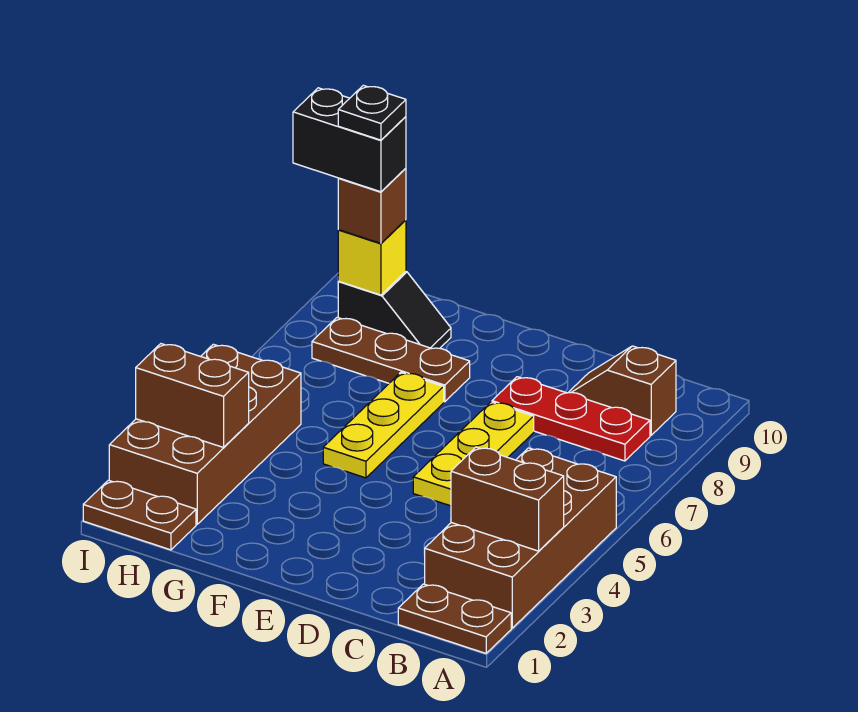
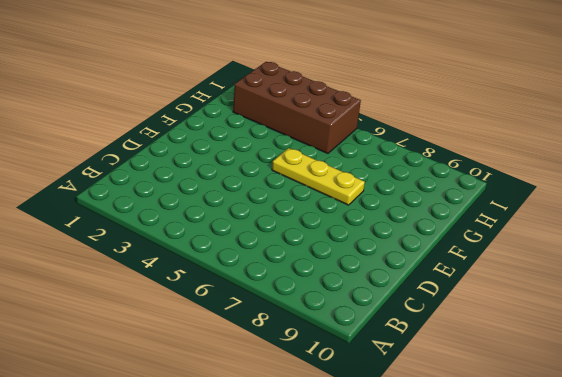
none -> brown 1x2 plate [398,584,511,653]
none -> brown 2x4 brick [425,448,616,628]
none -> red 1x3 plate [492,377,650,461]

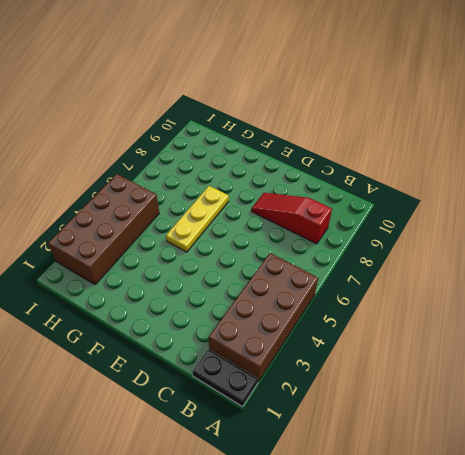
black 1x2 plate [192,349,258,406] -> brown 1x2 plate [398,584,511,653]
red 1x3 slope [251,193,332,244] -> red 1x3 plate [492,377,650,461]
none -> brown 1x2 slope [568,346,676,435]
none -> yellow 1x3 plate [413,402,534,506]
none -> brown 1x3 plate [312,317,470,402]

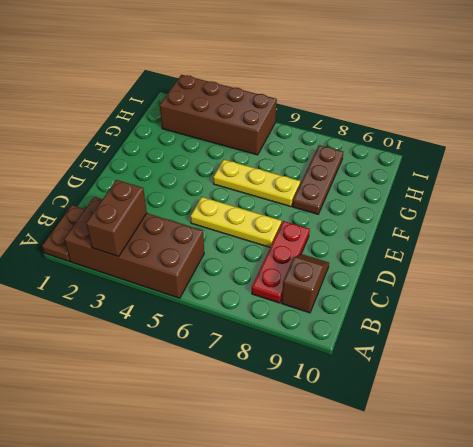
none -> black 1x2 slope [338,272,451,348]
none -> brown 1x2 plate [83,480,196,550]
none -> brown 1x2 brick [136,344,249,447]

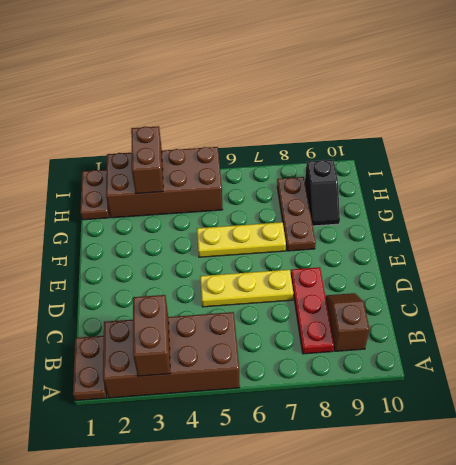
none -> yellow 1x1 brick [338,220,406,295]
none -> brown 1x1 brick [338,168,406,243]
none -> black 1x2 brick [293,88,406,192]

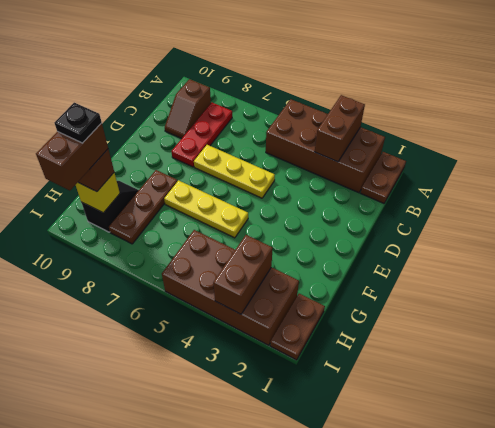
brown 1x2 brick [36,123,108,191] -> black 1x2 brick [293,88,406,192]

